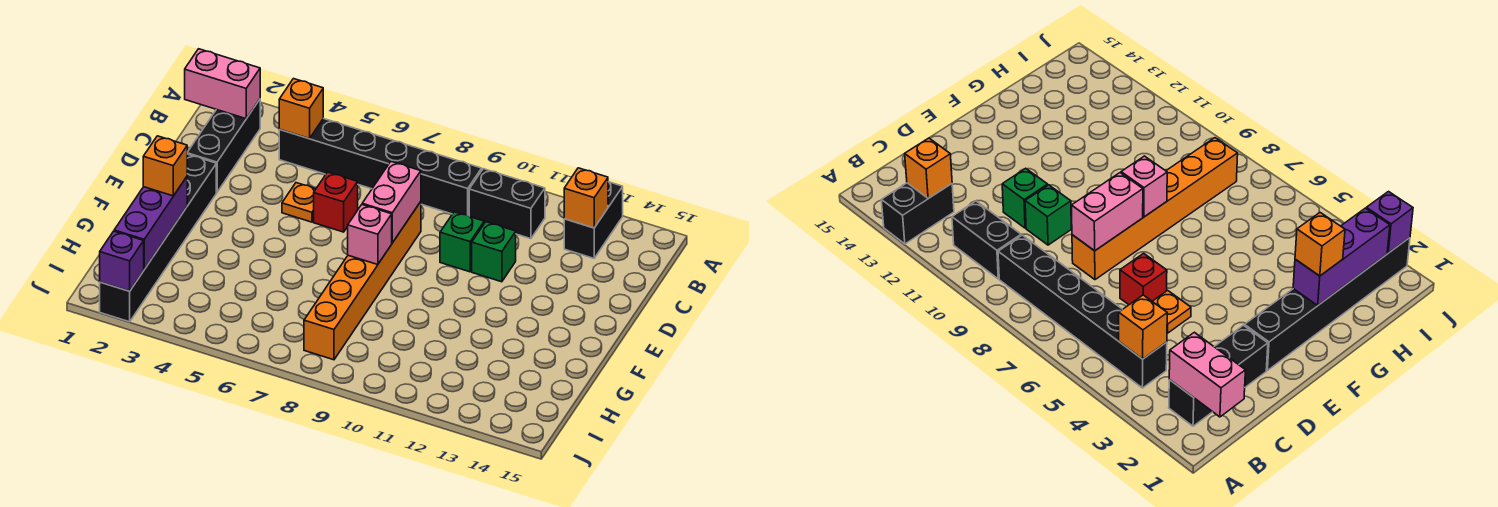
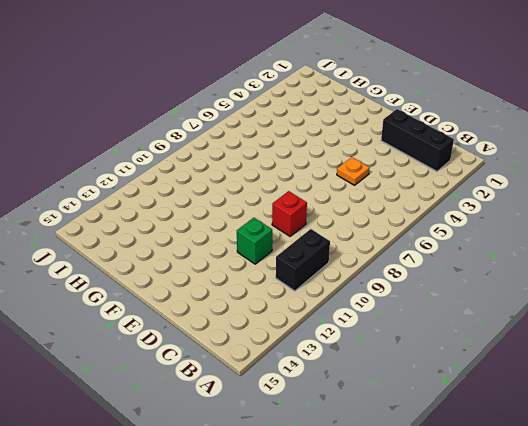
red 1x1 brick [272,191,307,236] -> red 1x1 brick moved to [314,172,358,232]
none -> black 1x2 brick [564,182,623,258]
none -> black 1x6 brick [279,118,482,216]
none -> orange 1x6 brick [304,202,421,360]

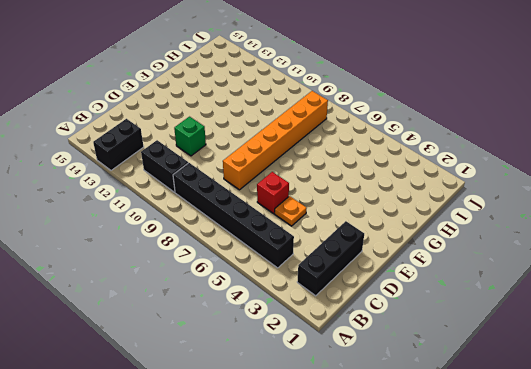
none -> green 1x1 brick [440,212,484,272]
none -> black 1x6 brick [100,154,216,322]
none -> pink 1x2 brick [185,49,260,119]

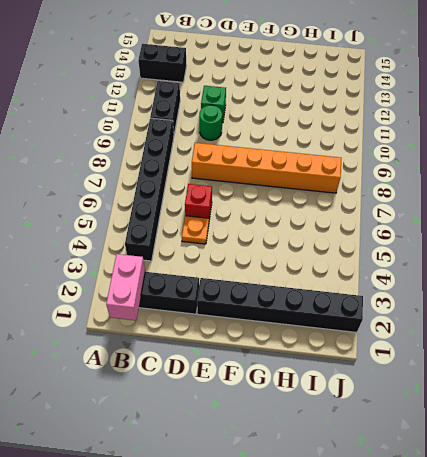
green 1x1 round brick [200,105,222,140] -> green 1x1 brick [440,212,484,272]
none -> orange 1x1 brick [279,79,323,139]
none -> orange 1x1 brick [564,168,608,228]
none -> pink 1x2 brick [362,162,421,243]

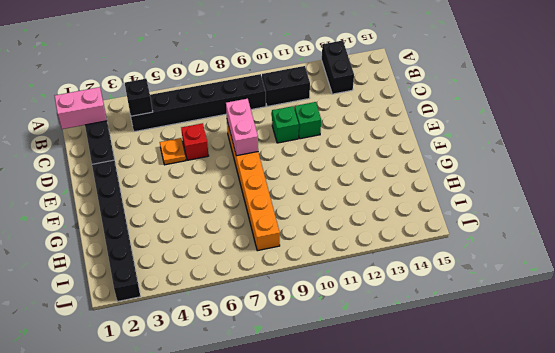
black 1x1 brick [125,79,153,116] -> orange 1x1 brick [279,79,323,139]
none -> orange 1x1 brick [564,168,608,228]
none -> pink 1x1 brick [348,205,392,265]
none -> purple 1x3 brick [114,177,187,269]

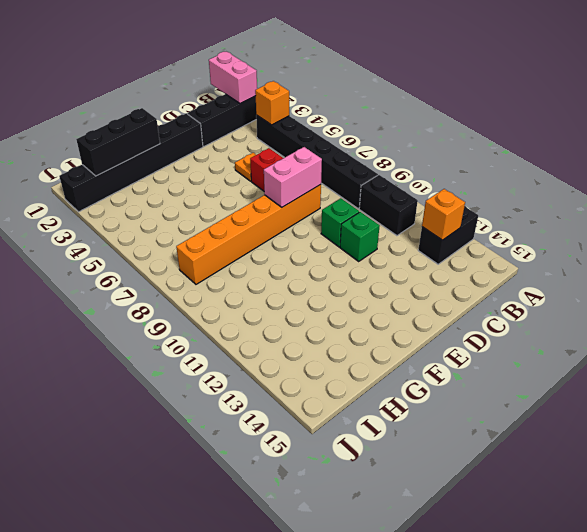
black 1x3 brick [76,108,160,176] -> purple 1x3 brick [114,177,187,269]
none -> pink 1x1 brick [348,205,392,265]
none -> purple 1x1 brick [100,231,144,291]
none -> orange 1x1 brick [143,136,187,196]

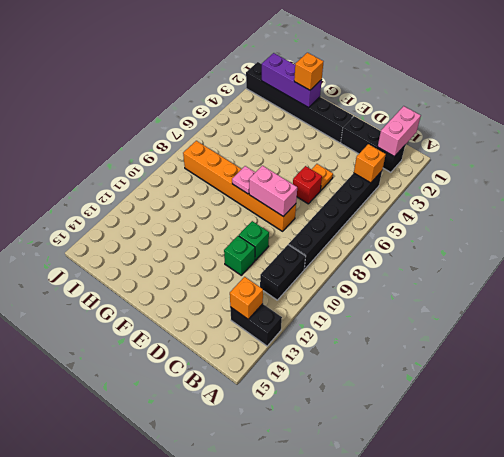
pink 1x1 plate [232,166,255,194] -> pink 1x1 brick [348,205,392,265]
none -> purple 1x1 brick [100,231,144,291]

